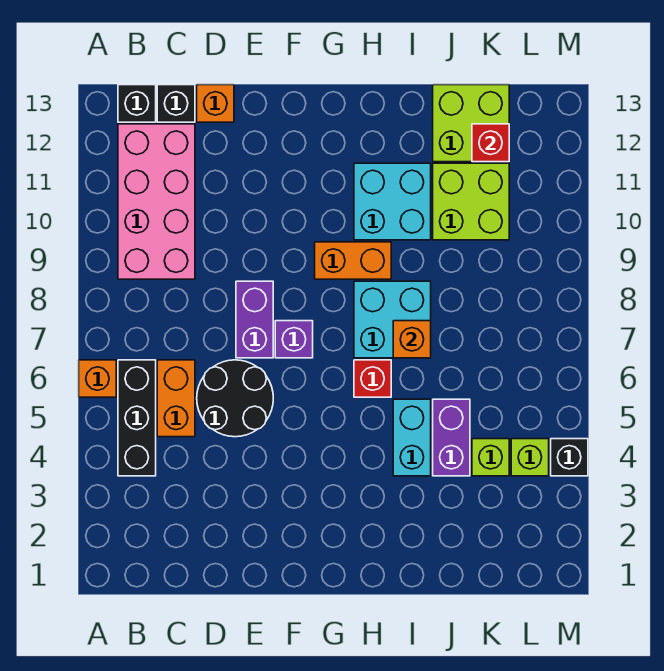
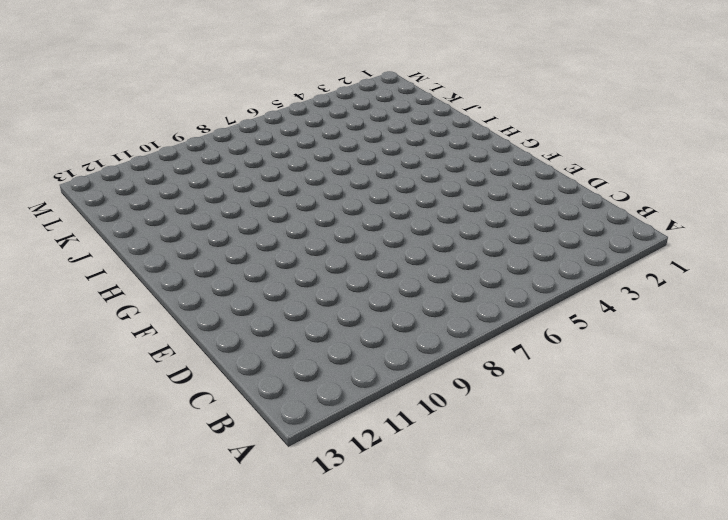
none -> orange 1x1 brick [79,360,116,397]
none -> black 1x3 brick [118,360,156,476]
none -> pink 2x4 brick [118,124,195,279]

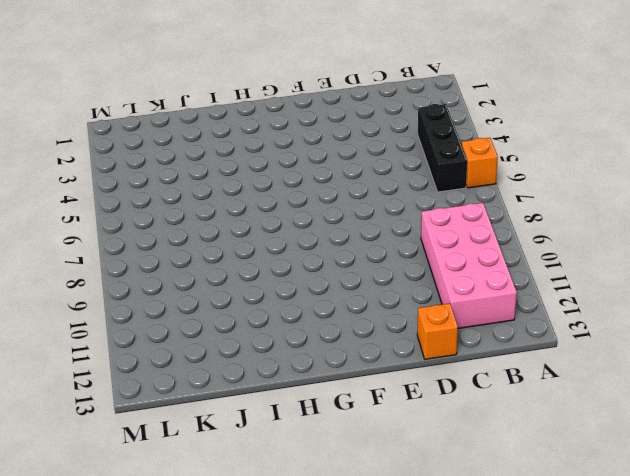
none -> black 1x1 brick [118,85,156,122]
none -> orange 1x2 brick [157,360,195,437]
none -> black 1x1 brick [157,85,195,122]

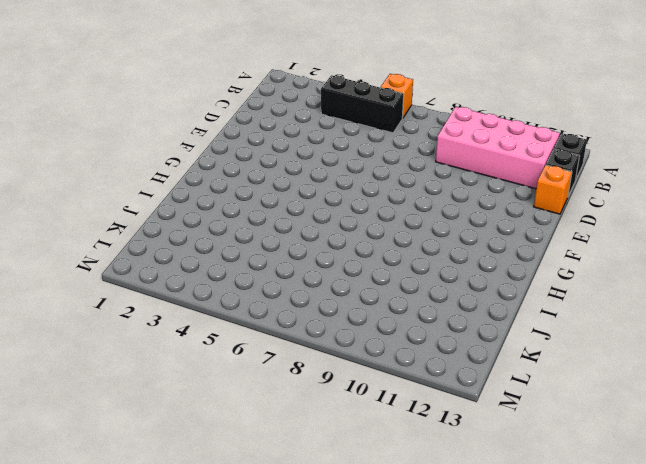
none -> orange 1x2 brick [157,360,195,437]
none -> black 2x2 round brick [197,360,273,437]
none -> purple 1x2 brick [236,281,273,358]

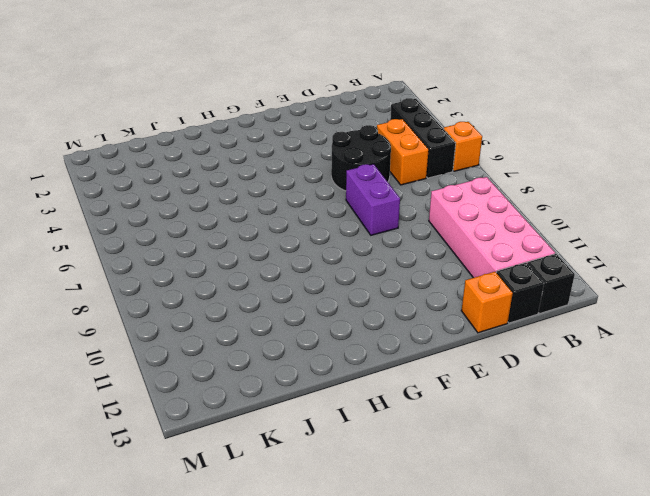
none -> purple 1x1 brick [275,321,313,358]
none -> orange 1x2 brick [315,242,391,279]
none -> red 1x1 brick [354,360,391,397]

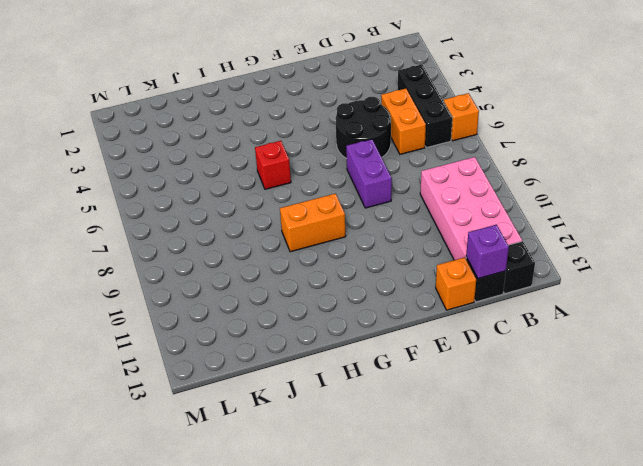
purple 1x1 brick [466,225,509,279] -> purple 1x1 brick moved to [275,321,313,358]
none -> cyan 2x2 brick [354,281,431,358]
none -> cyan 2x2 brick [354,163,431,240]
none -> cyan 1x2 brick [393,399,431,476]

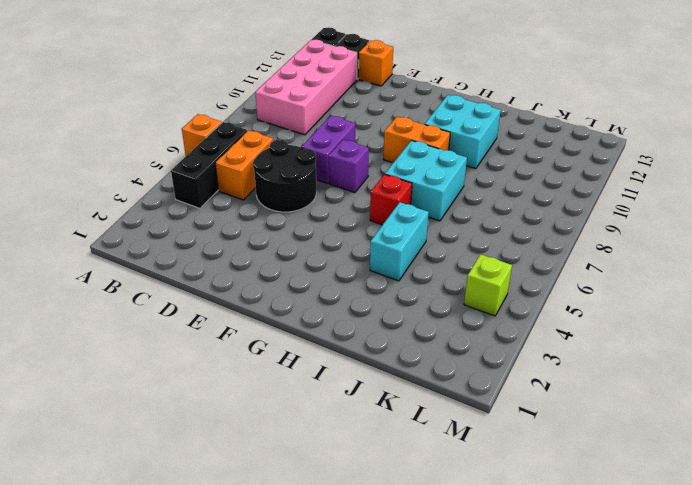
none -> purple 1x2 brick [433,399,470,476]
none -> lime 2x2 brick [433,163,509,240]
none -> lime 2x2 brick [433,85,509,162]

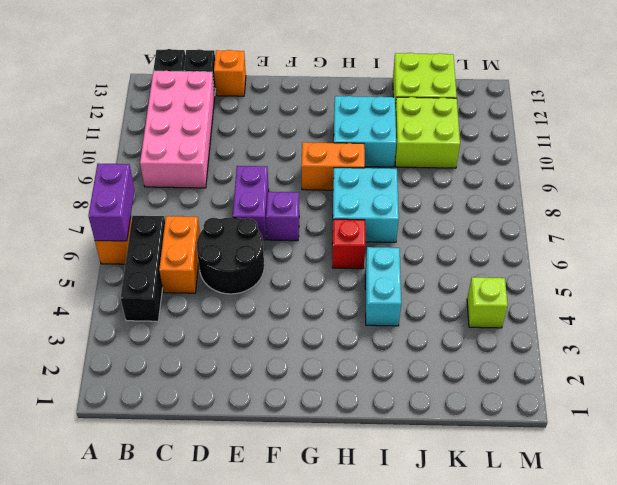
purple 1x2 brick [88,163,135,241] -> purple 1x2 brick moved to [433,399,470,476]
none -> lime 1x1 brick [472,439,509,476]
none -> black 1x1 brick [551,439,588,476]
none -> orange 1x1 brick [393,321,431,358]

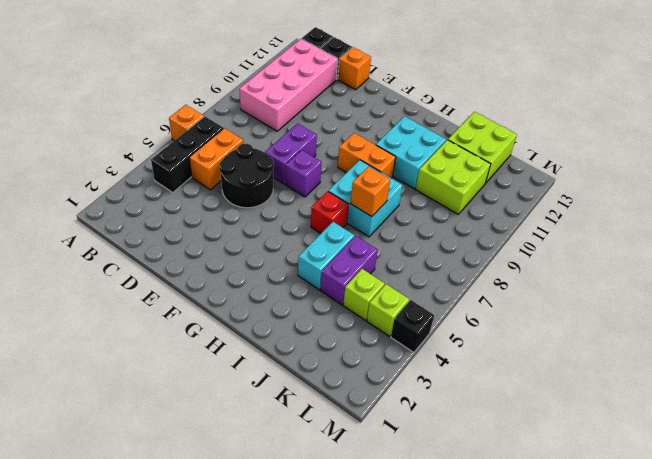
none -> red 1x1 brick [472,124,509,162]

